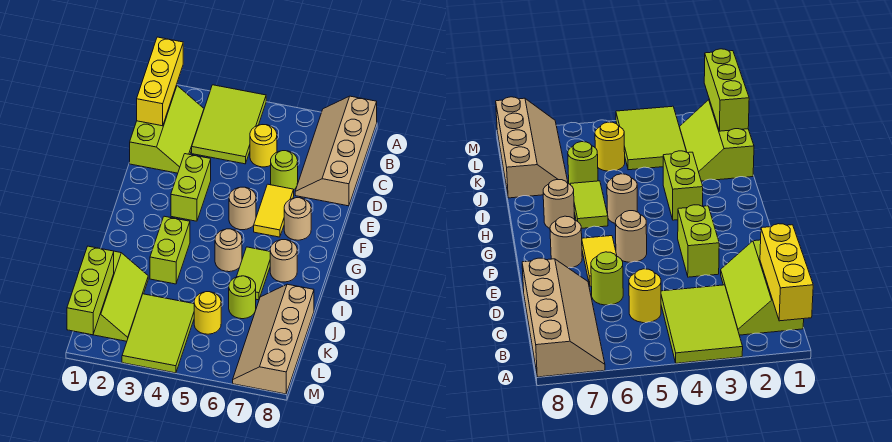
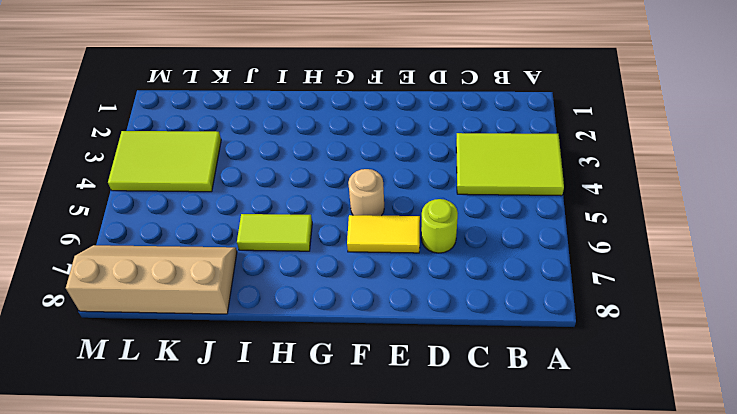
none -> tan 2x4 slope [295,96,377,206]
none -> lime 2x3 slope [130,85,204,173]
none -> yellow 1x1 round brick [250,125,277,167]

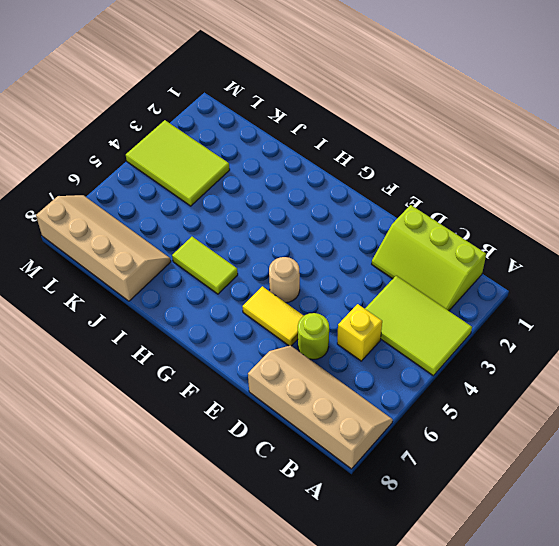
yellow 1x1 brick [337,304,382,361] -> yellow 1x1 round brick [250,125,277,167]
none -> lime 1x2 brick [171,154,211,221]
none -> tan 1x1 round brick [284,198,311,240]
none -> lime 1x2 brick [150,216,190,284]

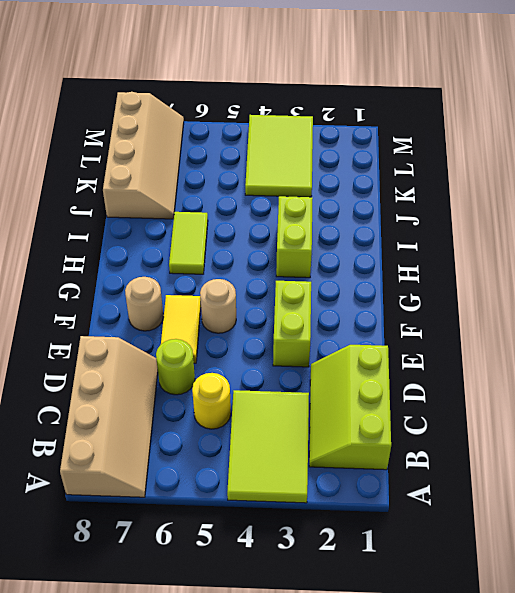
none -> tan 1x1 round brick [215,229,242,272]
none -> tan 1x1 round brick [270,240,297,282]
none -> lime 2x3 slope [93,251,148,341]

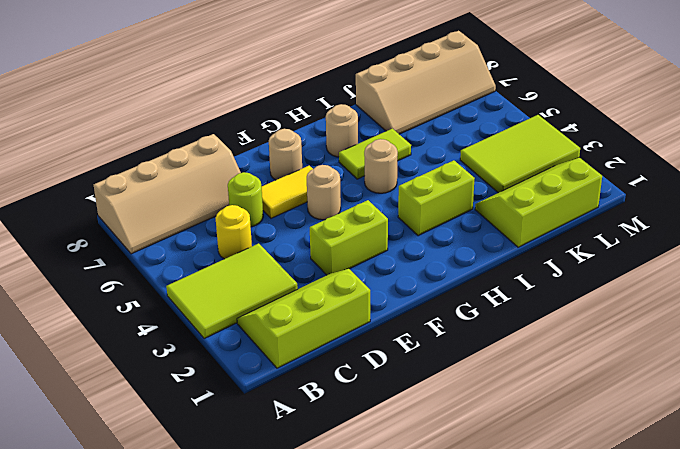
none -> lime 1x1 round brick [229,276,256,319]
none -> yellow 1x1 round brick [194,292,221,334]
none -> yellow 1x3 brick [137,37,183,126]

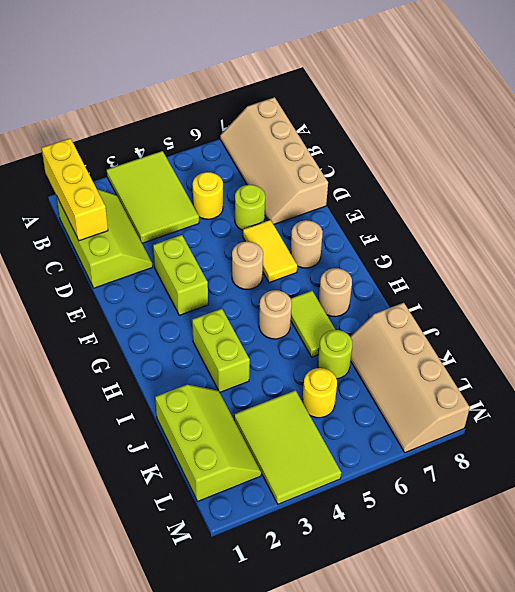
none -> lime 1x3 brick [67,246,114,335]

